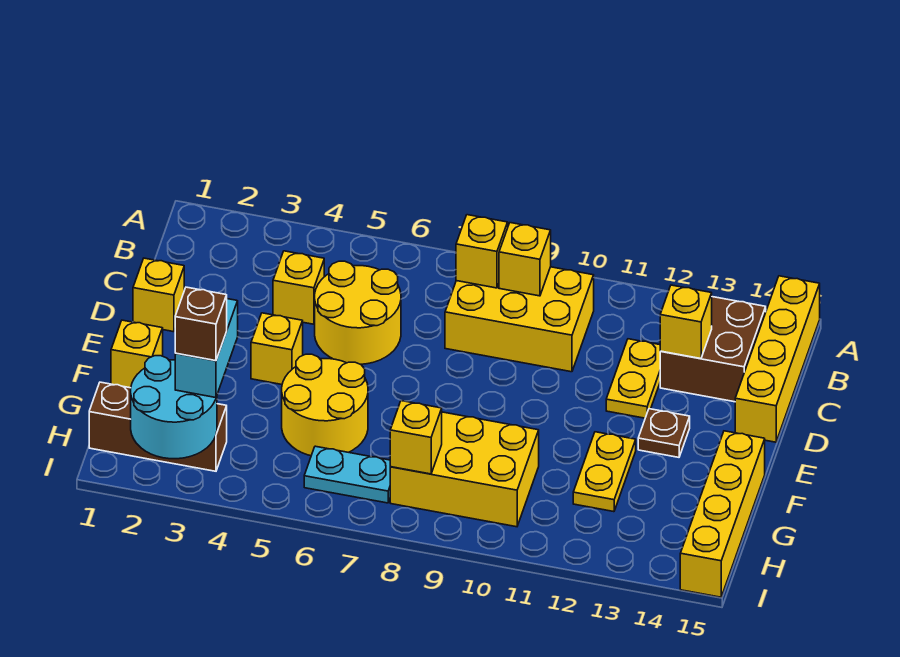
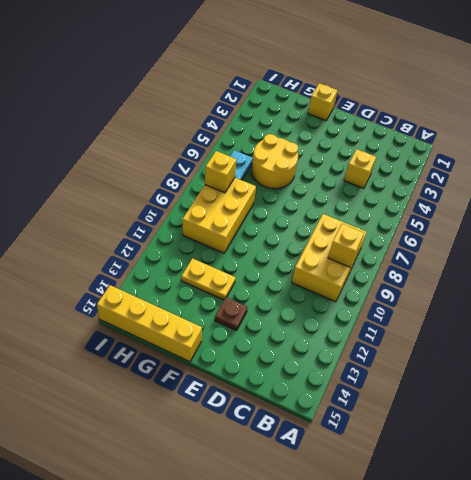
none -> yellow 1x4 brick [735,276,820,442]
none -> brown 2x2 brick [660,297,766,402]
none -> yellow 2x2 round brick [315,261,401,364]

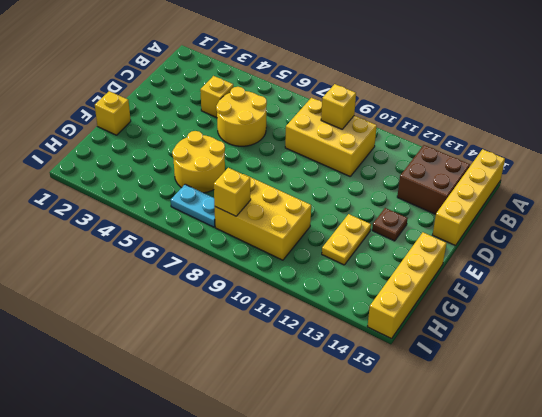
none -> yellow 1x2 plate [606,339,661,418]
none -> yellow 1x1 brick [133,258,184,332]
none -> yellow 1x1 brick [251,313,303,384]

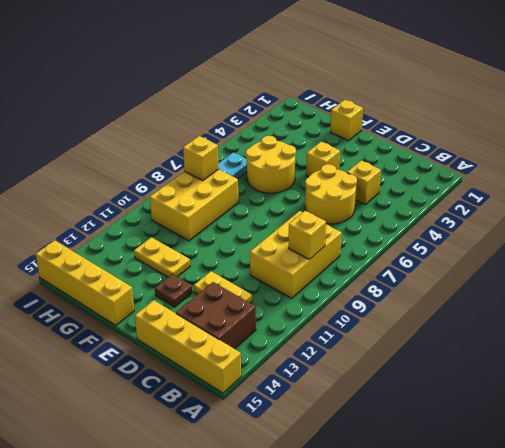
none -> yellow 1x1 brick [133,258,184,332]
none -> brown 1x3 brick [89,382,227,471]
none -> yellow 1x1 brick [456,215,508,288]

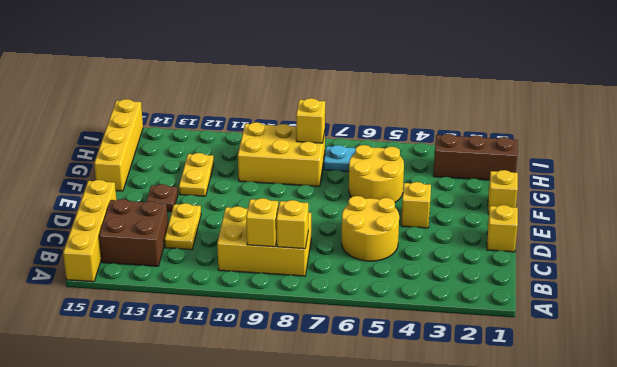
none -> yellow 1x1 brick [273,251,324,324]
none -> yellow 1x1 brick [660,285,712,359]
none -> cyan 2x2 round brick [131,356,217,459]

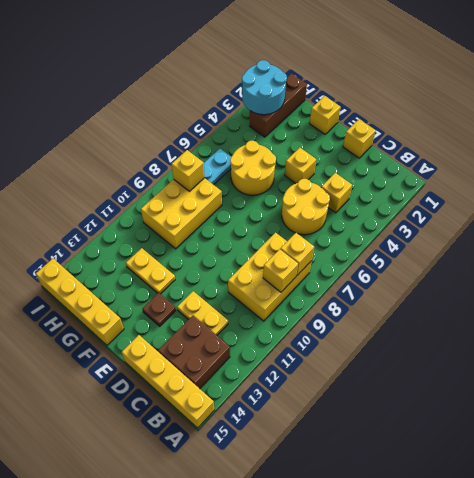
none -> yellow 1x1 brick [660,285,712,359]
none -> cyan 1x2 brick [175,299,238,398]
none -> brown 1x1 brick [175,287,227,361]

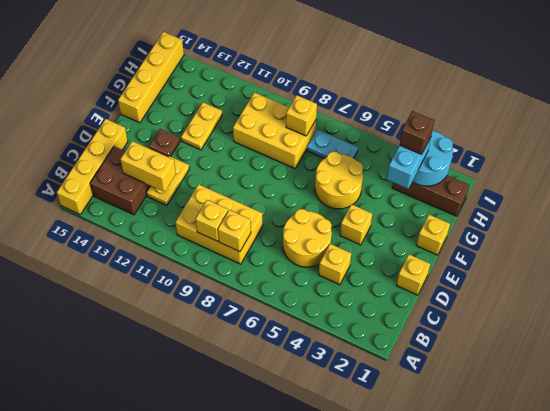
yellow 1x2 brick [120,141,176,192] -> yellow 1x1 brick [660,285,712,359]

